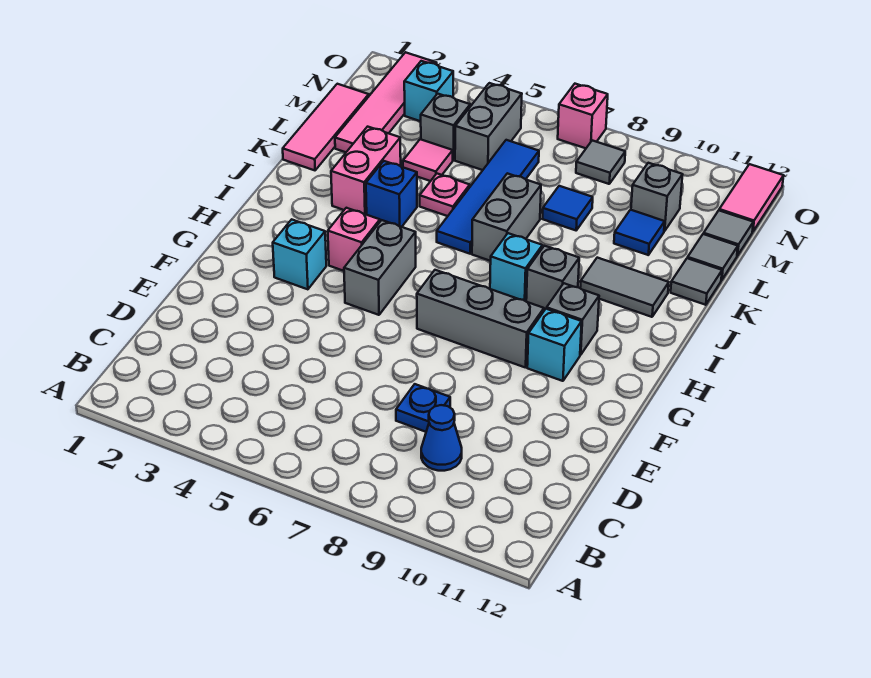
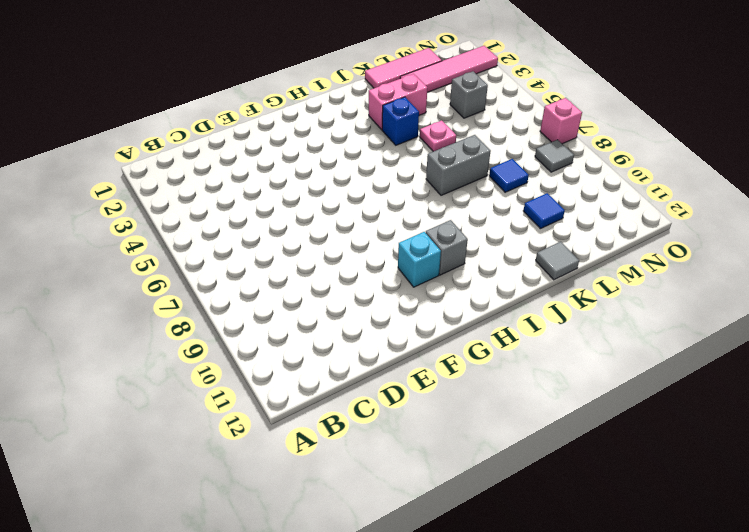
none -> blue 1x1 cone [421,405,462,471]
none -> blue 1x1 plate [396,384,450,432]
none -> cyan 1x1 brick [273,219,326,289]
none -> grey 1x2 brick [344,220,416,315]

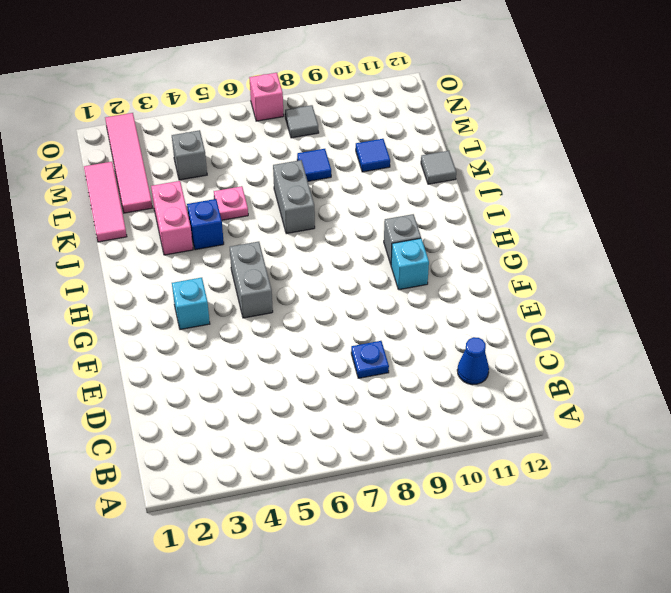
blue 1x1 cone [457,337,489,385] -> blue 1x1 cone moved to [421,405,462,471]
none -> grey 1x3 brick [417,270,544,368]
none -> pink 1x1 brick [328,208,380,271]
none -> cyan 1x1 brick [490,233,543,301]
none -> grey 1x1 brick [526,246,579,310]

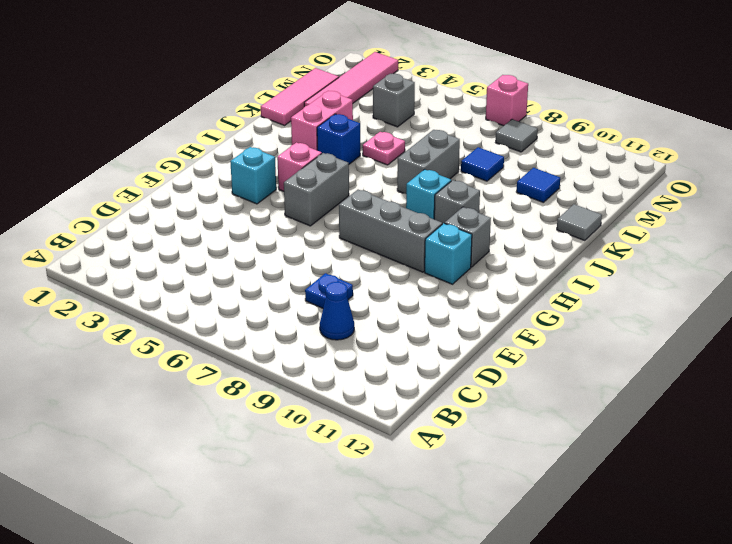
none -> blue 1x4 tile [437,140,539,254]
none -> grey 1x2 tile [580,258,669,317]
none -> pink 1x1 tile [403,139,453,181]
none -> grey 1x1 tile [688,234,738,280]

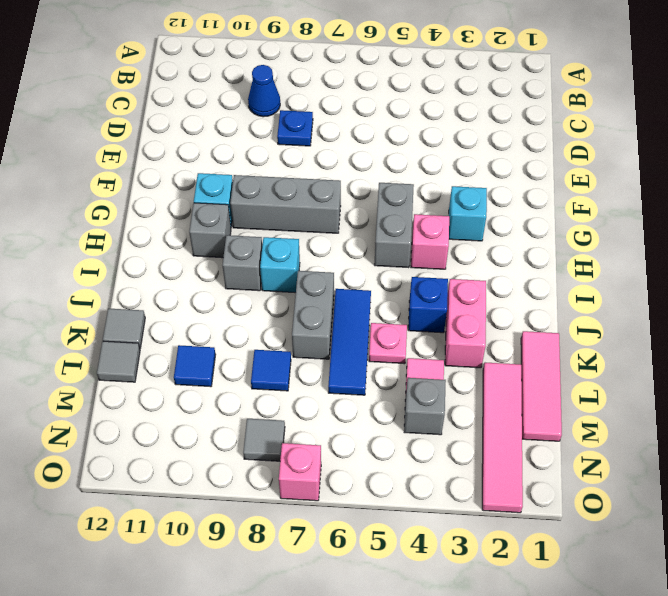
blue 1x3 tile [328,289,371,395] -> blue 1x4 tile [437,140,539,254]
none -> grey 1x2 tile [580,258,669,317]
none -> grey 1x2 brick [455,83,522,170]
none -> grey 1x1 brick [631,163,683,231]
none -> grey 1x1 tile [704,211,753,256]

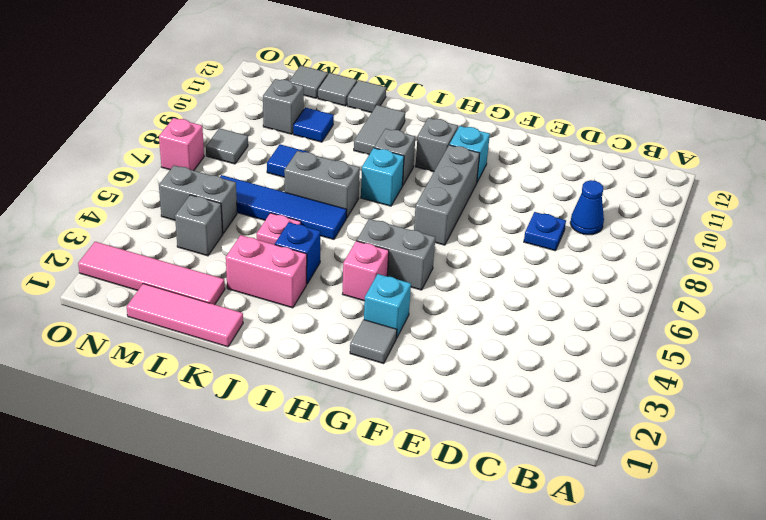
grey 1x1 tile [350,320,397,363] -> none
none -> pink 1x1 tile [403,139,453,181]
none -> cyan 1x1 brick [404,61,453,121]
none -> pink 1x2 tile [719,164,784,232]

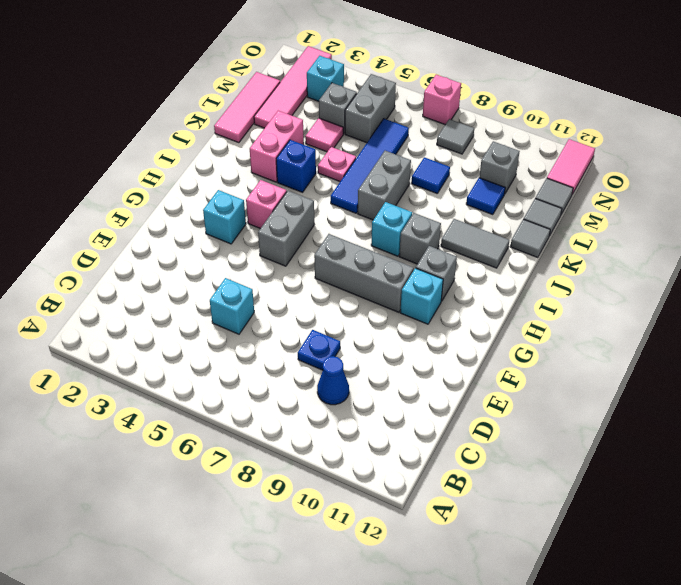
cyan 1x1 brick [210,278,254,334] -> none

